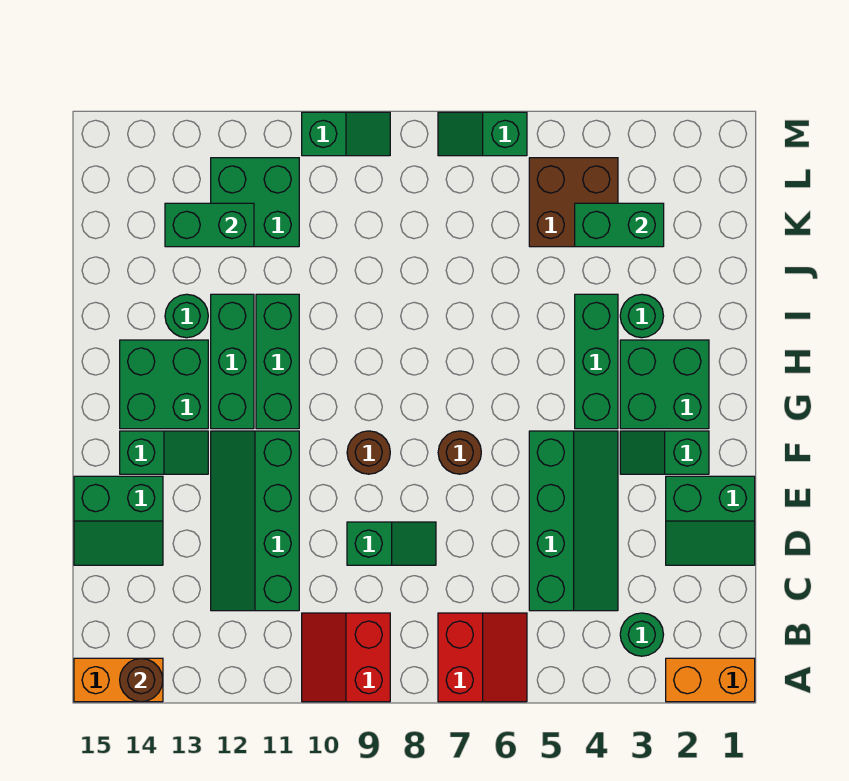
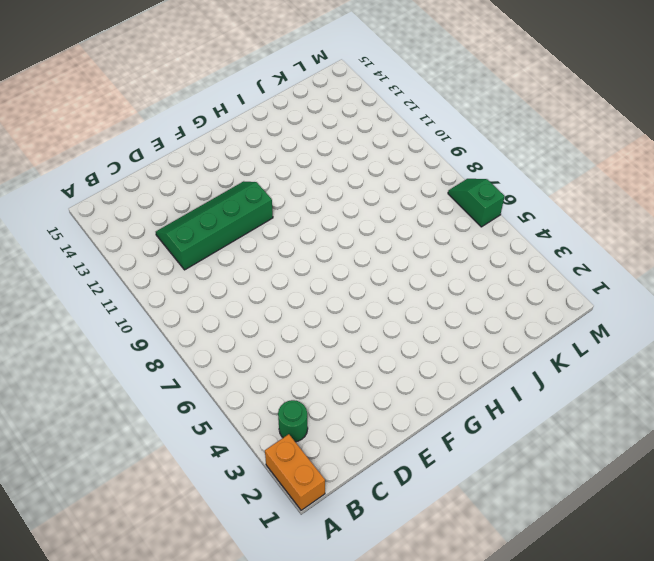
none -> red 2x2 slope [438,613,527,702]
none -> red 2x2 slope [302,613,390,702]
none -> orange 1x2 brick [74,658,163,702]

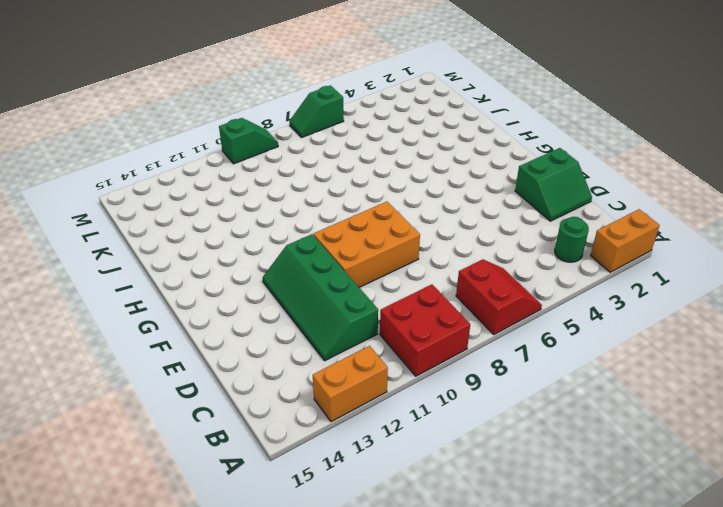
red 2x2 brick [380,285,470,376] -> red 2x2 slope [302,613,390,702]
orange 1x2 brick [313,346,388,422] -> orange 1x2 brick moved to [74,658,163,702]
orange 2x3 brick [313,202,420,287] -> brown 1x1 round brick [347,431,390,474]
none -> green 2x4 slope [529,431,618,611]
none -> green 1x2 slope [347,522,436,565]
none -> green 2x2 slope [74,476,163,565]

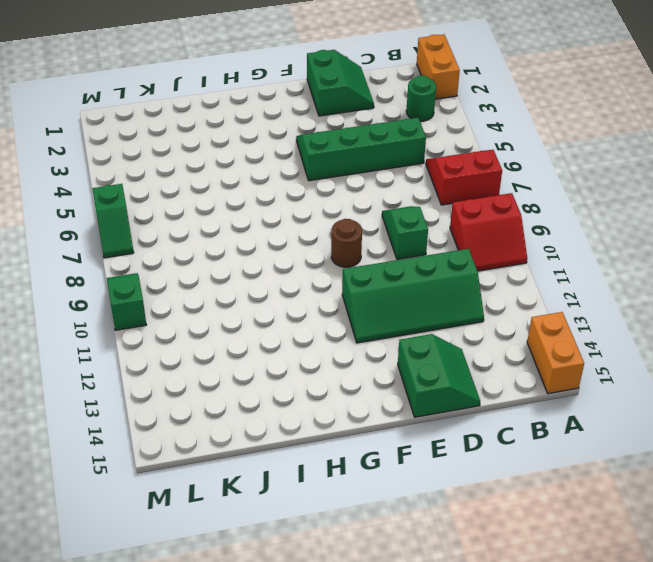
none -> green 1x2 slope [620,431,709,474]
none -> brown 1x1 round brick [438,431,481,474]
none -> green 1x2 slope [120,431,208,474]

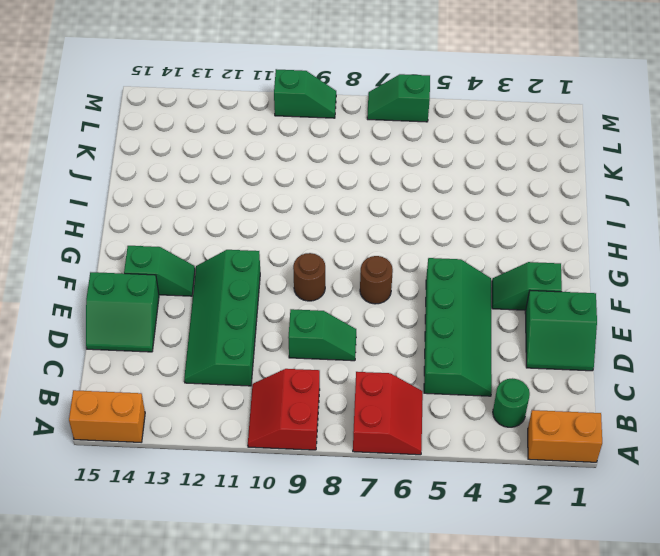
none -> green 2x2 brick [620,340,709,429]
none -> green 1x3 brick [575,294,618,429]
none -> green 1x3 brick [256,294,299,429]

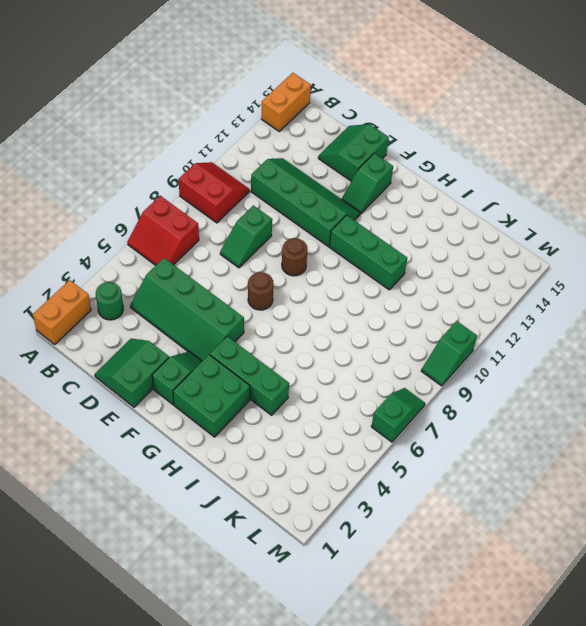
none -> green 1x3 brick [211,294,254,429]
none -> green 2x2 brick [120,340,208,429]
none -> green 1x1 round brick [620,294,663,338]

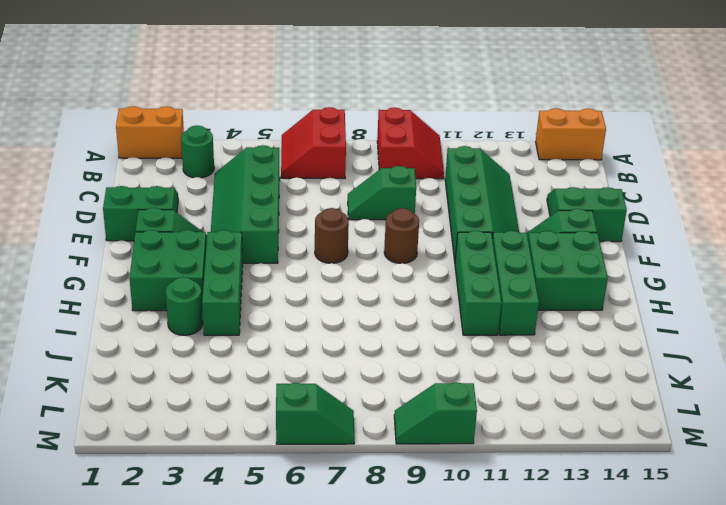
none -> green 1x1 round brick [165,294,208,338]
none -> brown 2x2 brick [529,158,618,247]
none -> green 2x2 brick [211,158,299,247]

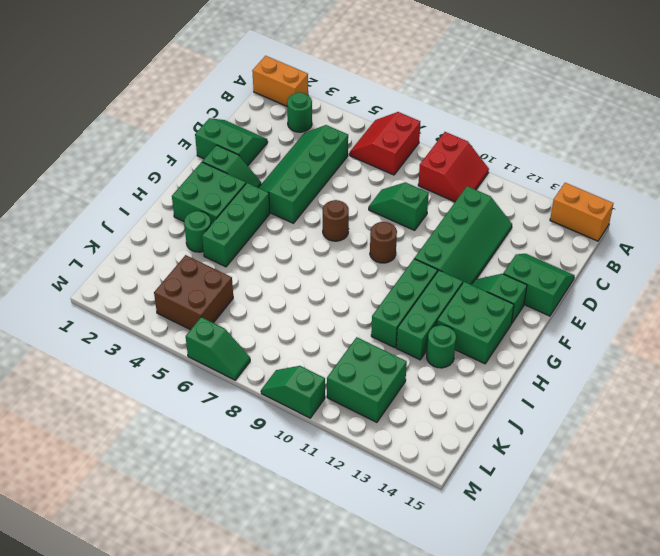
none -> brown 1x1 round brick [120,659,163,702]
none -> green 1x2 brick [575,203,664,247]
none -> green 1x2 brick [165,203,254,247]

